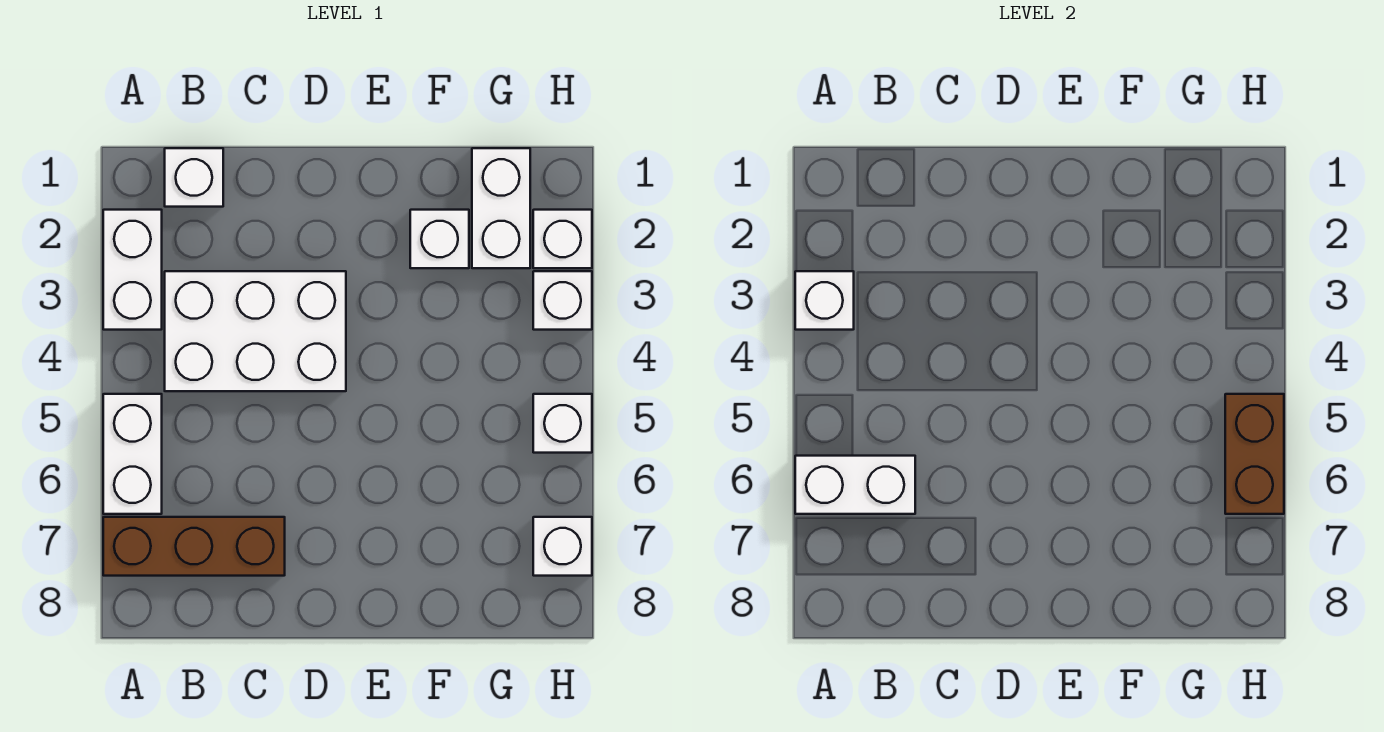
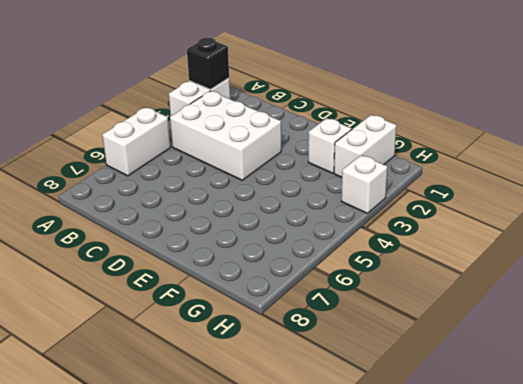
black 1x1 brick [187,38,229,89] -> none
none -> brown 1x3 brick [103,517,285,576]
none -> white 1x1 brick [165,148,223,207]
none -> white 1x1 brick [533,210,592,268]

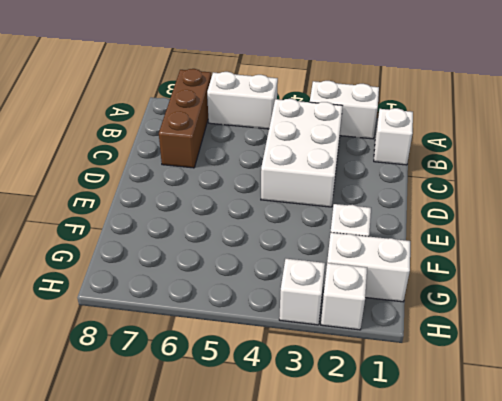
none -> white 1x1 brick [533,394,592,453]
none -> white 1x1 brick [533,517,592,576]
none -> white 1x1 brick [795,271,854,330]

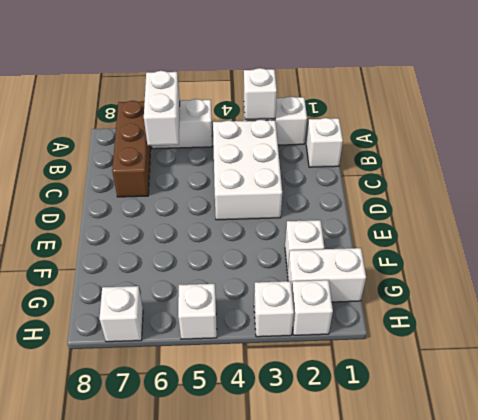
none -> brown 1x2 brick [1225,394,1284,514]

